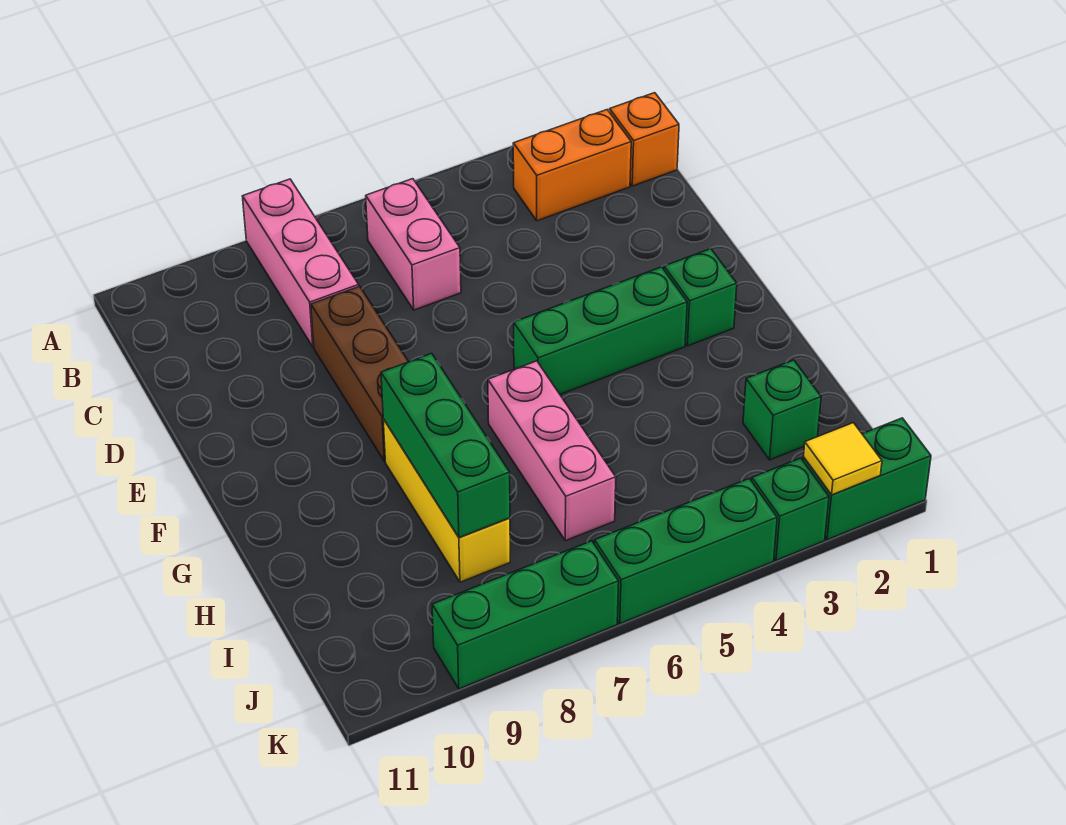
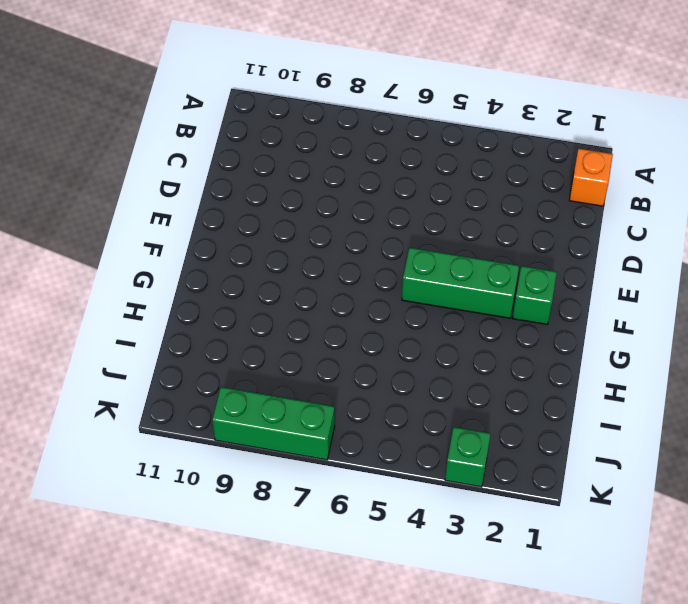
none -> pink 1x3 brick [242,179,359,347]
none -> orange 1x2 brick [513,110,631,221]
none -> pink 1x2 brick [366,179,461,310]

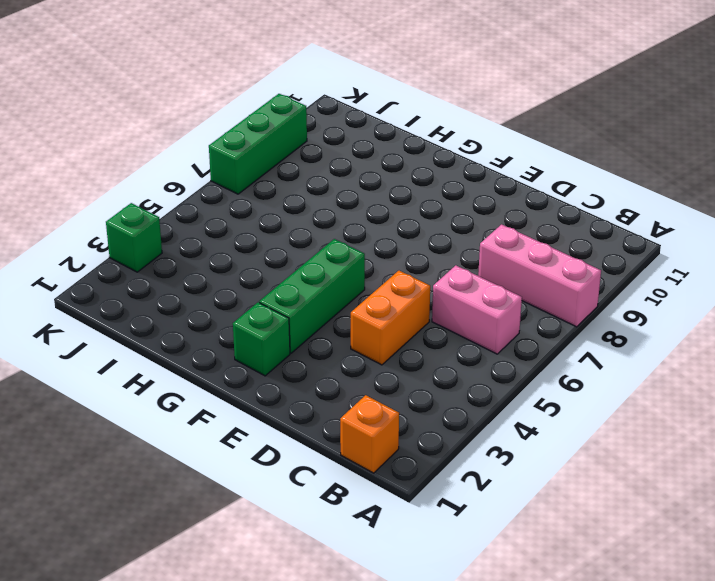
orange 1x2 brick [351,271,430,365] -> orange 1x2 brick moved to [513,110,631,221]
none -> brown 1x3 brick [311,286,409,461]
none -> pink 1x3 brick [488,361,616,541]
none -> yellow 1x3 brick [383,419,510,582]

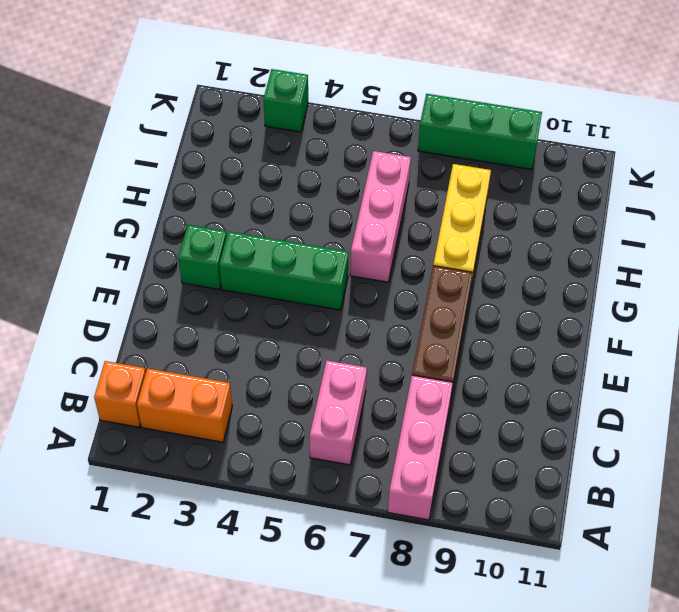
none -> green 1x1 brick [743,360,821,460]
none -> green 1x2 brick [803,418,931,540]
none -> green 1x3 brick [594,479,777,624]

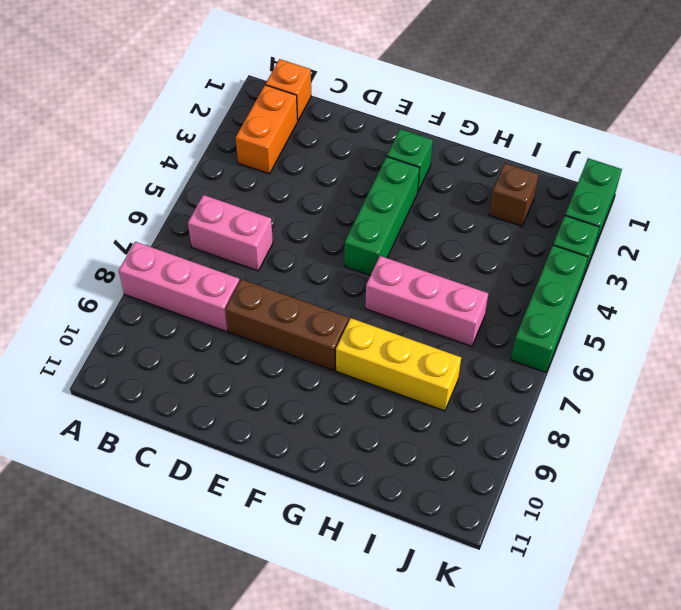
brown 1x1 brick [489,163,539,226] -> green 1x1 brick [743,360,821,460]
none -> green 1x3 brick [432,541,619,689]
none -> green 1x3 brick [381,353,510,538]
none -> yellow 1x1 tile [804,423,882,495]

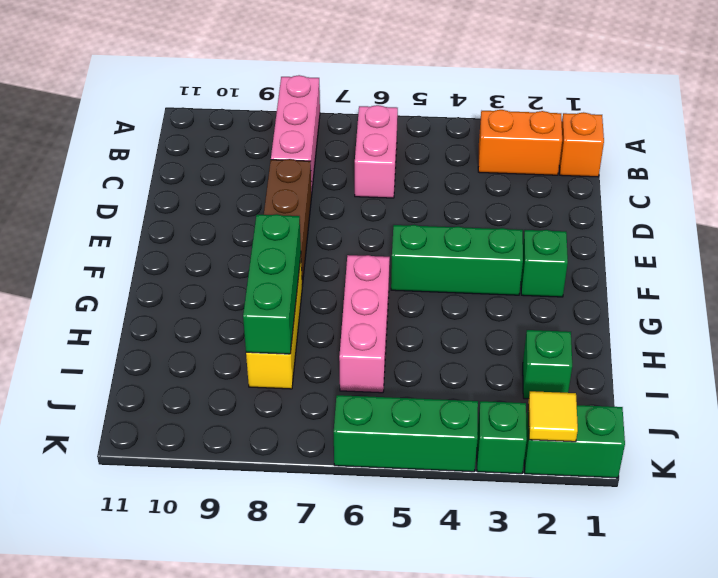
none -> green 1x3 brick [432,541,619,689]

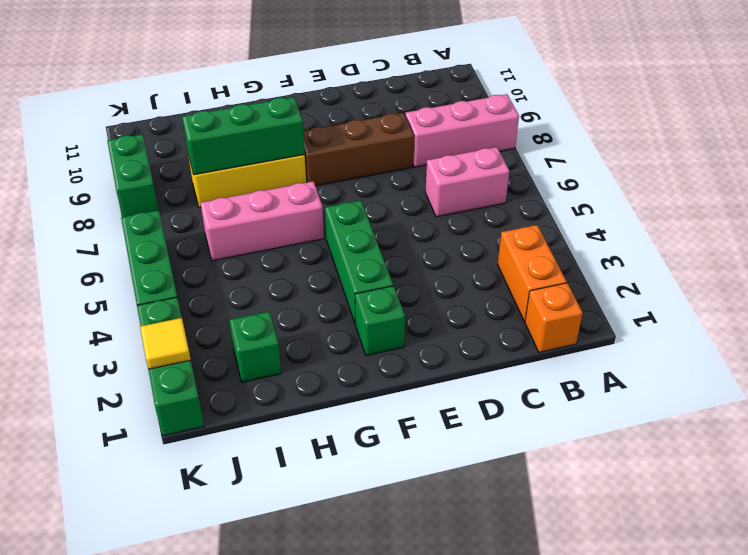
green 1x2 brick [107,134,158,217] -> green 1x3 brick [432,541,619,689]

